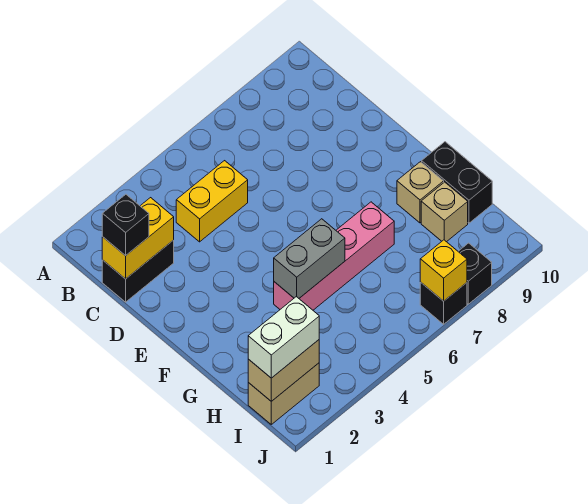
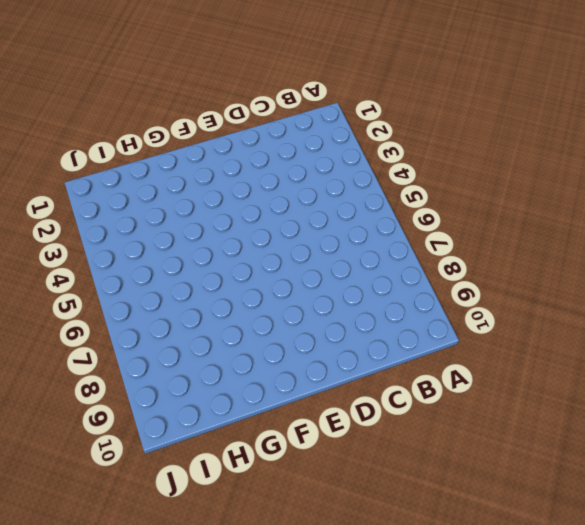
none -> black 1x2 brick [102,240,174,302]
none -> yellow 1x2 brick [176,161,248,242]
none -> pink 1x4 brick [274,202,394,310]

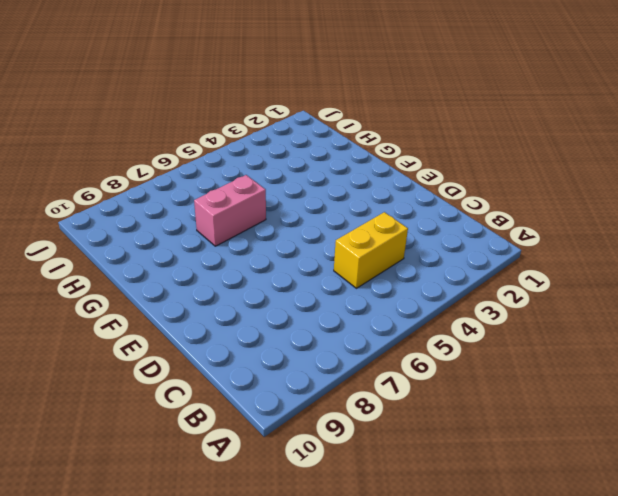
pink 1x2 brick [194,175,266,246] -> pink 1x4 brick [274,202,394,310]
none -> black 1x2 brick [102,240,174,302]
none -> tan 1x1 brick [397,162,444,223]
none -> black 1x2 brick [422,142,492,223]

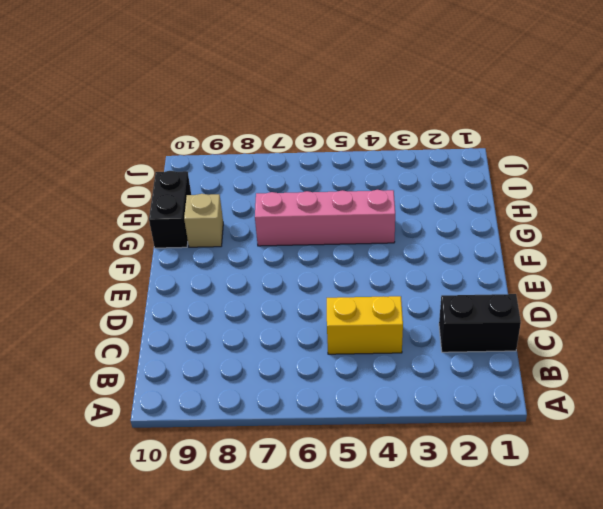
none -> tan 1x1 brick [421,182,468,242]
none -> tan 1x2 brick [248,363,319,424]
none -> black 1x1 brick [420,282,467,324]

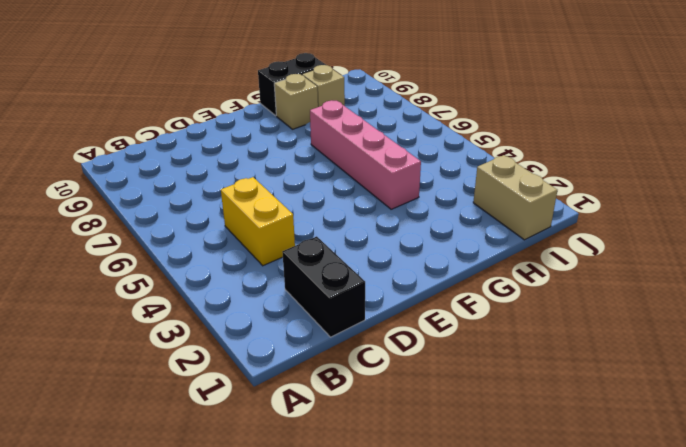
none -> black 1x1 brick [420,282,467,324]
none -> black 1x1 brick [458,243,492,304]
none -> yellow 1x2 brick [102,198,174,279]

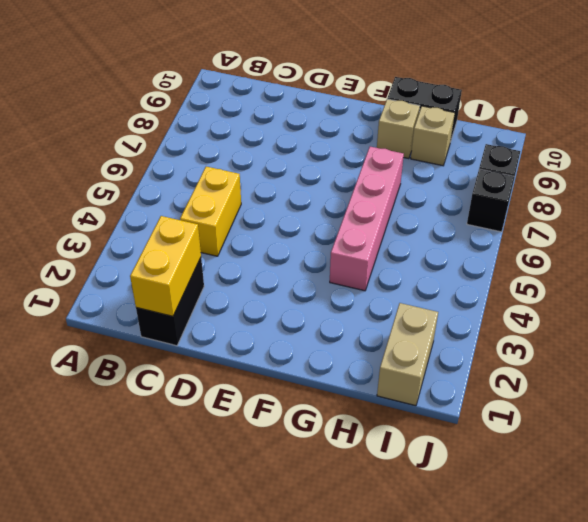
none -> grey 1x2 brick [274,219,345,298]
none -> tan 1x2 brick [248,340,319,401]
none -> yellow 1x1 brick [420,240,467,301]

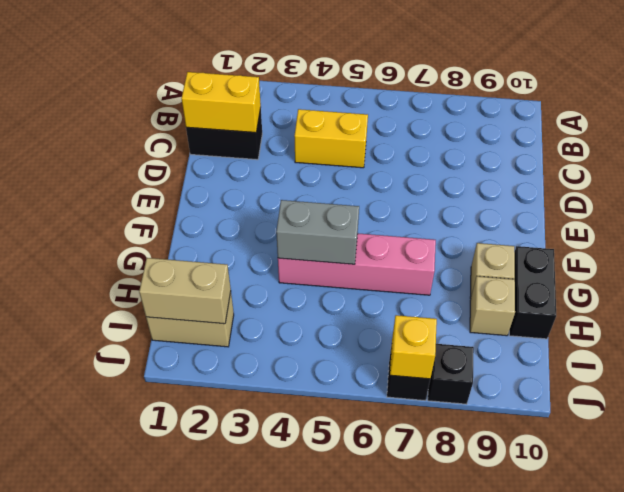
none -> black 1x1 brick [102,194,149,256]
none -> white 1x2 brick [248,297,319,378]

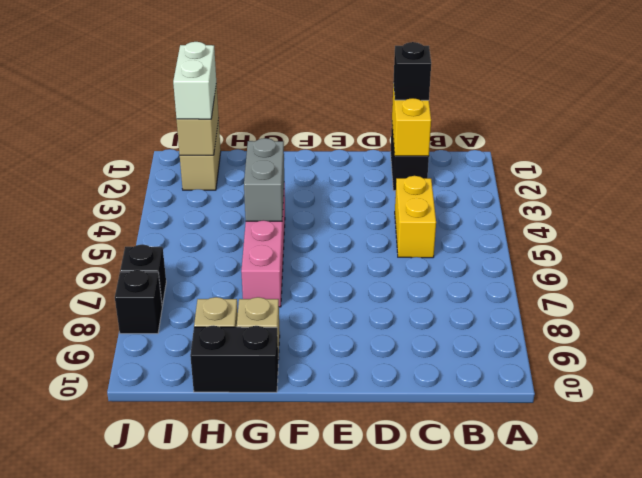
none -> yellow 1x1 brick [420,240,467,301]

